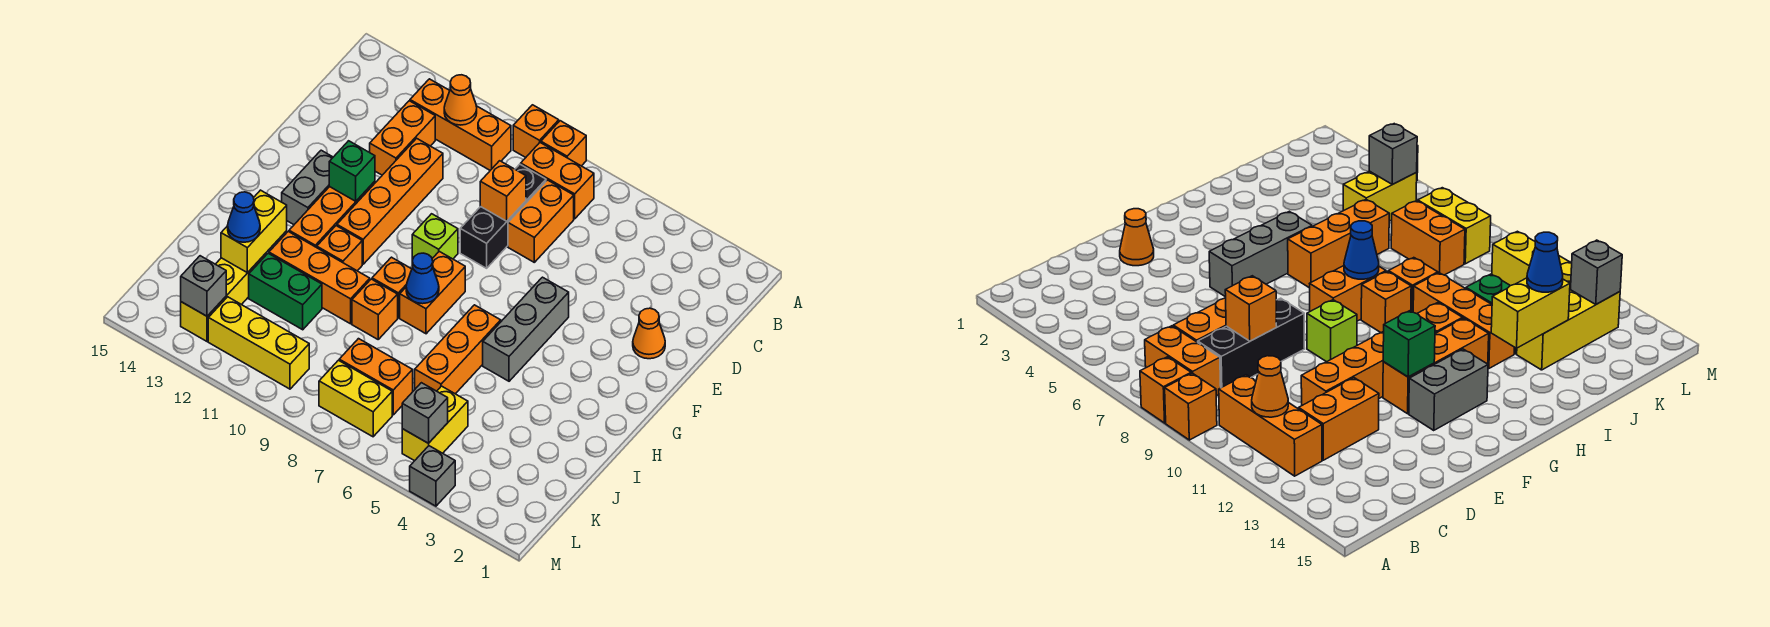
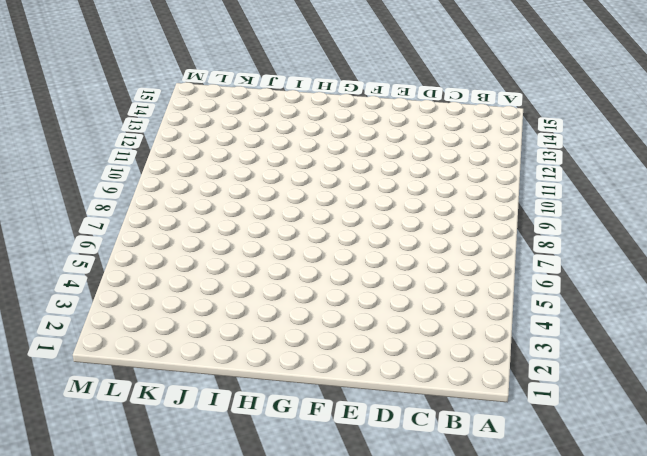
none -> orange 1x1 brick [541,121,586,166]
none -> orange 1x1 brick [513,105,559,157]
none -> orange 1x2 brick [521,143,594,219]
none -> orange 1x3 brick [410,79,511,170]

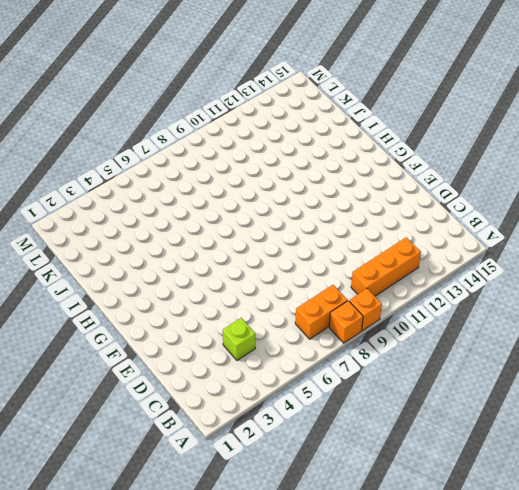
lime 1x1 brick [223,318,255,360] -> lime 1x1 brick moved to [412,214,458,259]
none -> orange 1x2 brick [508,180,574,262]
none -> black 1x3 brick [460,164,546,268]
none -> orange 1x2 brick [370,101,435,175]
none -> orange 1x4 brick [337,138,443,264]

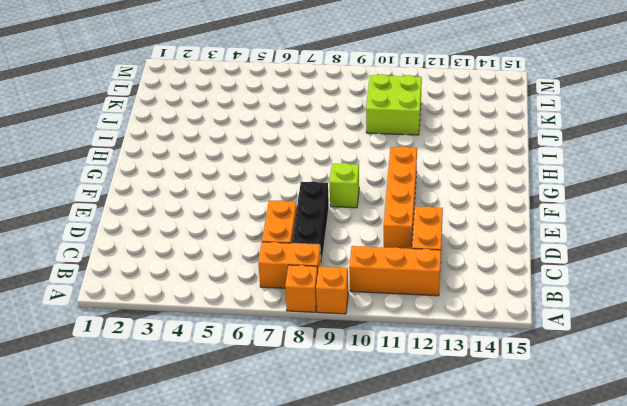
lime 2x2 brick [366,74,422,135] -> green 1x2 brick [249,253,322,330]
none -> orange 1x1 cone [633,308,665,359]
none -> grey 1x3 brick [483,277,569,381]
none -> orange 1x3 brick [289,181,375,247]
none -> grey 1x2 brick [282,150,333,225]

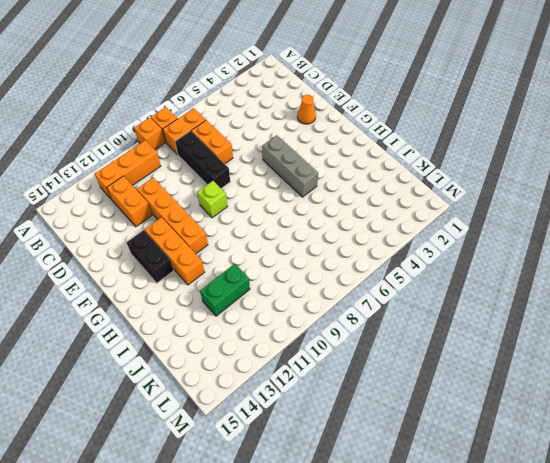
black 1x2 brick [127,230,174,283] -> grey 1x2 brick [282,150,333,225]
none -> orange 1x2 brick [400,251,465,334]
none -> orange 1x3 brick [415,305,501,394]
none -> orange 1x1 brick [372,257,412,318]
none -> orange 1x1 brick [317,226,362,271]

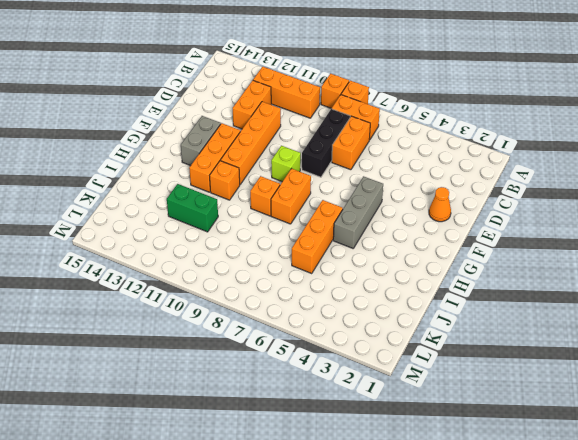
none -> orange 1x1 brick [352,279,398,339]
none -> orange 1x3 brick [269,232,370,324]
none -> yellow 1x3 brick [181,253,267,341]
none -> yellow 1x2 brick [402,386,468,461]

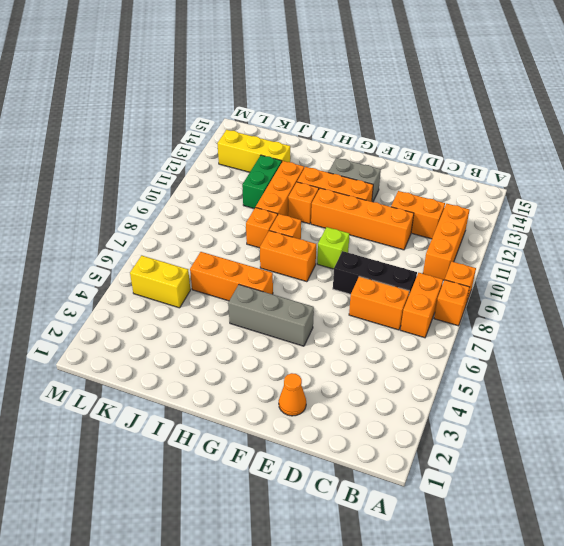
none -> orange 1x2 brick [339,339,413,415]
none -> yellow 1x2 brick [319,360,392,437]
none -> yellow 1x3 brick [208,297,309,389]
none -> grey 1x1 brick [410,446,455,506]

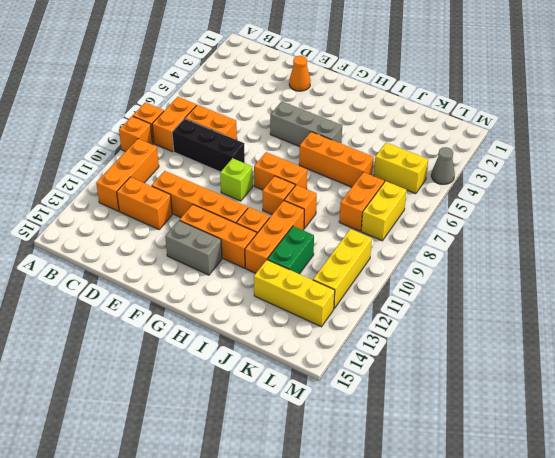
grey 1x1 cone [431,147,455,184] -> grey 1x1 brick [410,446,455,506]
none -> orange 1x1 cone [444,75,477,125]
none -> orange 1x1 brick [480,161,526,221]
none -> green 1x1 brick [329,141,375,201]
none -> blue 1x1 cone [406,253,439,304]

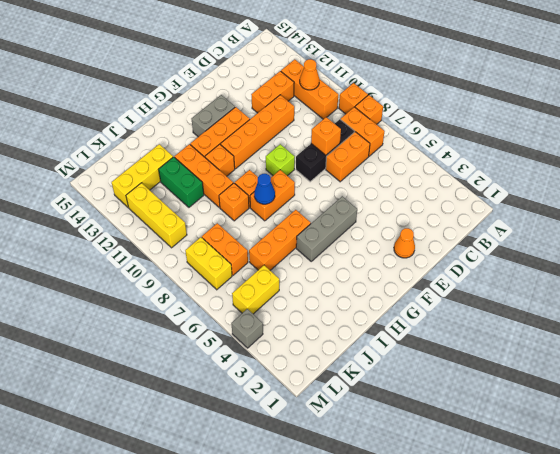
none -> green 1x1 brick [329,141,375,201]
none -> yellow 1x2 brick [221,190,287,273]
none -> grey 1x1 brick [402,383,448,443]
none -> grey 1x1 brick [181,256,226,316]

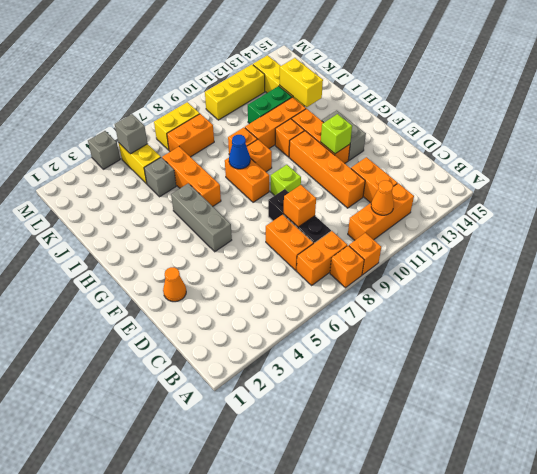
lime 1x1 brick [321,114,352,154] -> green 1x1 brick [329,141,375,201]
grey 1x1 brick [144,157,176,197] -> grey 1x1 brick moved to [181,256,226,316]
none -> blue 1x1 cone [228,192,260,242]

